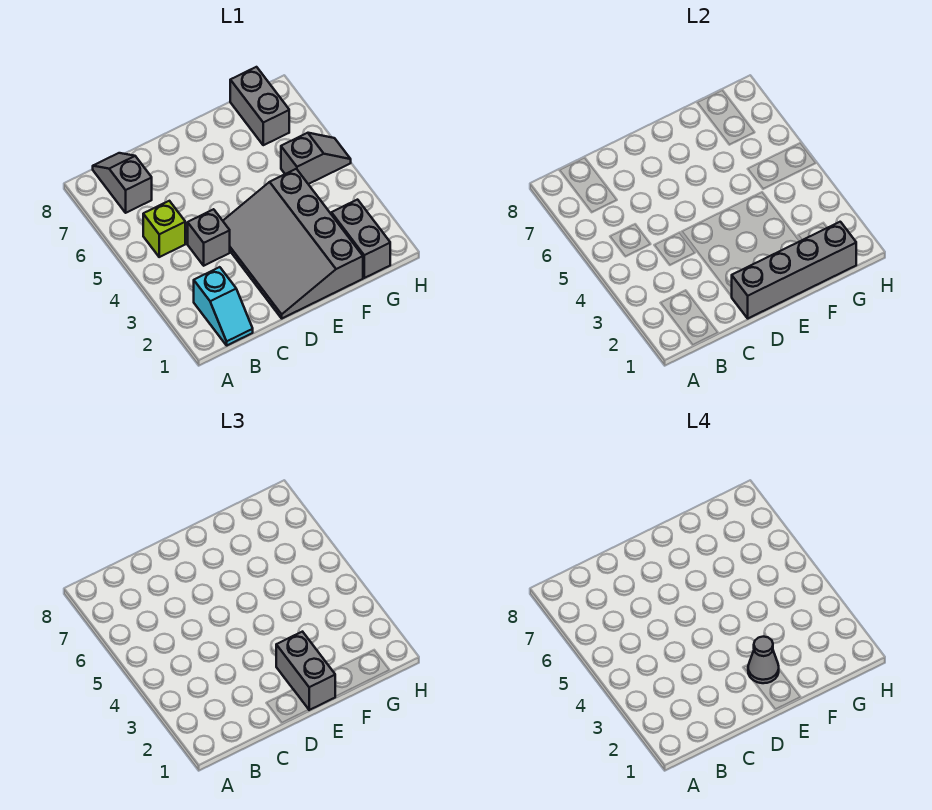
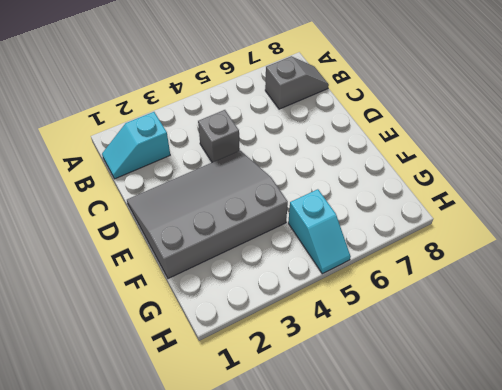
cyan 1x2 slope [288,189,351,274] -> grey 1x2 slope [281,133,351,184]
none -> lime 1x1 brick [143,201,185,257]
none -> grey 1x2 brick [331,200,390,278]

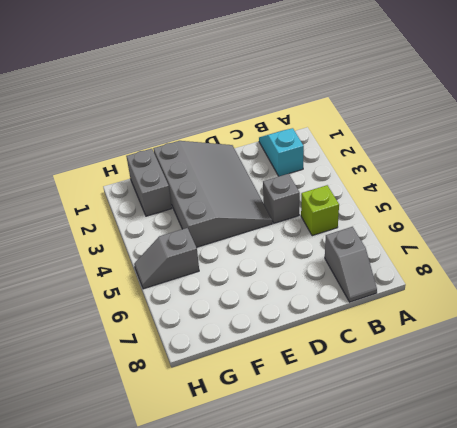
none -> grey 1x2 brick [230,67,289,145]
none -> grey 1x4 brick [731,222,856,318]

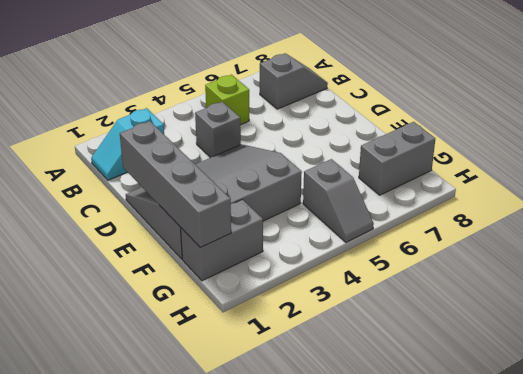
none -> grey 1x2 brick [276,632,335,710]
none -> grey 1x1 cone [748,637,779,683]

